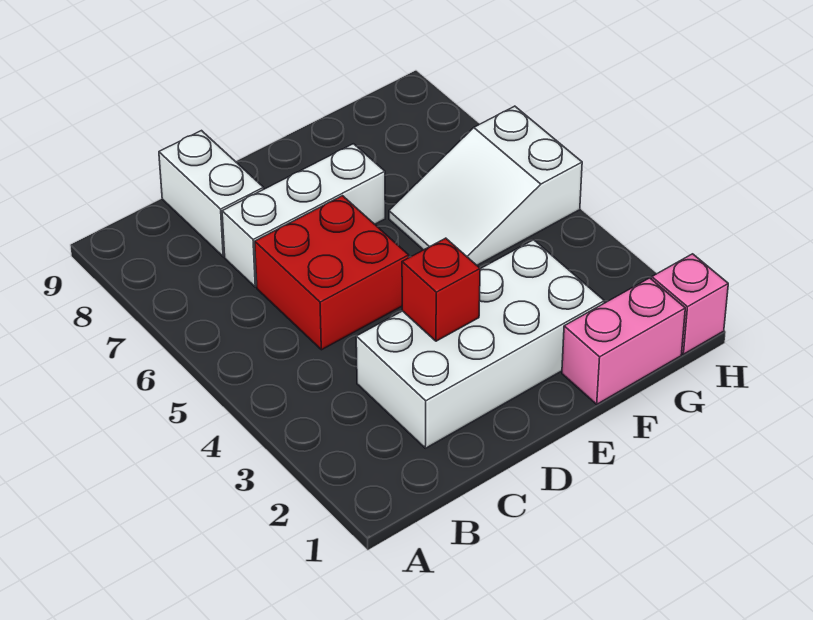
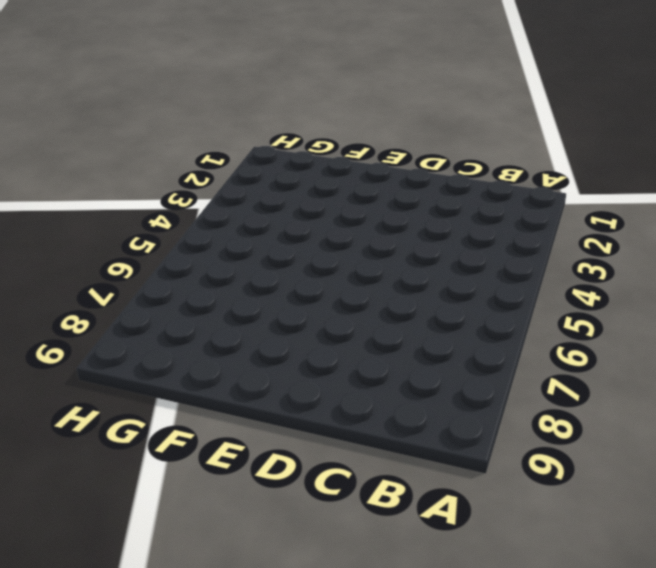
none -> white 2x4 brick [356,240,604,448]
none -> red 2x2 brick [255,196,409,350]

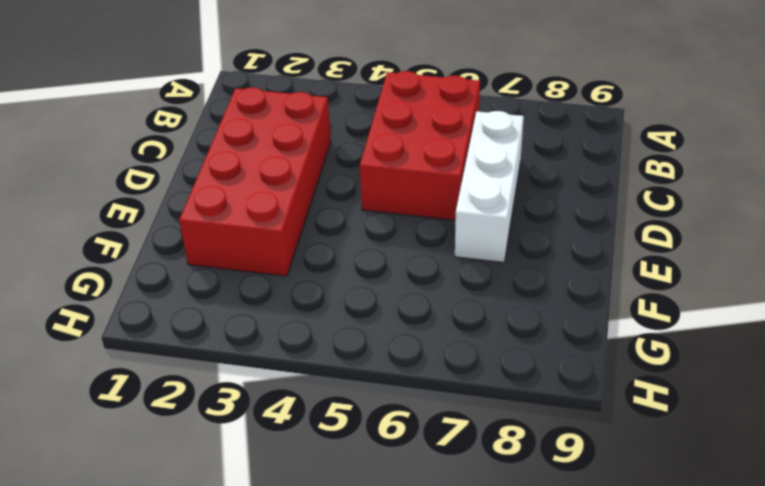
red 2x3 brick [360,71,480,220] -> red 2x2 brick [255,196,409,350]
red 2x4 brick [179,87,331,276] -> white 2x4 brick [356,240,604,448]
none -> white 1x2 brick [159,131,264,257]
none -> pink 1x2 brick [562,278,685,404]

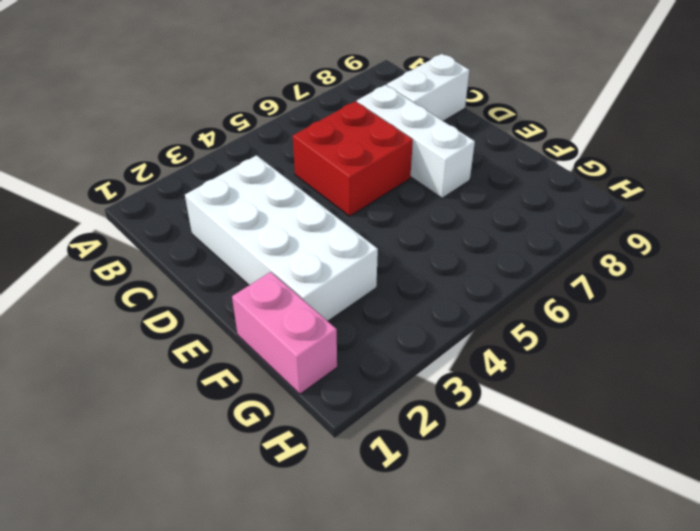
none -> white 2x3 slope [389,106,582,265]
none -> pink 1x1 brick [652,254,728,354]

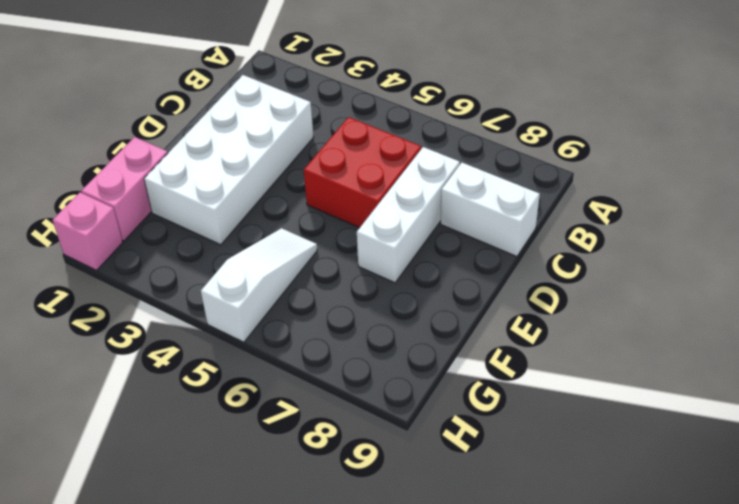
white 1x3 slope [201,228,317,342] -> white 2x3 slope [389,106,582,265]
none -> red 1x1 brick [402,238,480,341]

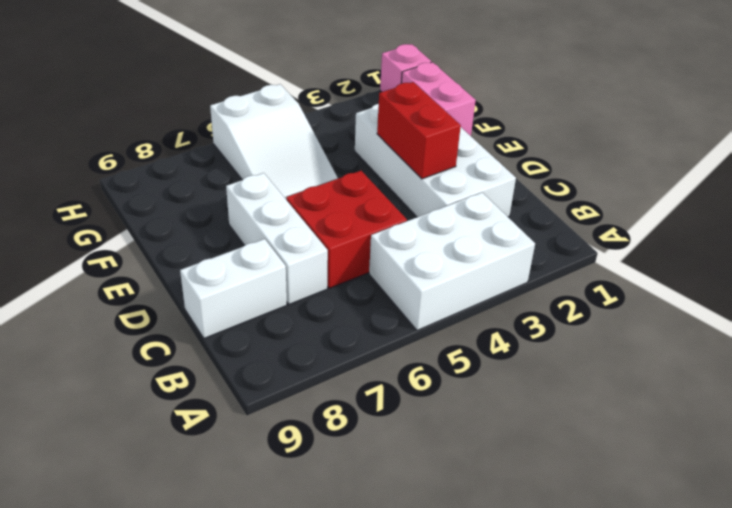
white 2x3 brick [369,193,535,330] -> none
red 1x2 brick [377,82,461,179] -> red 1x1 brick [402,238,480,341]

